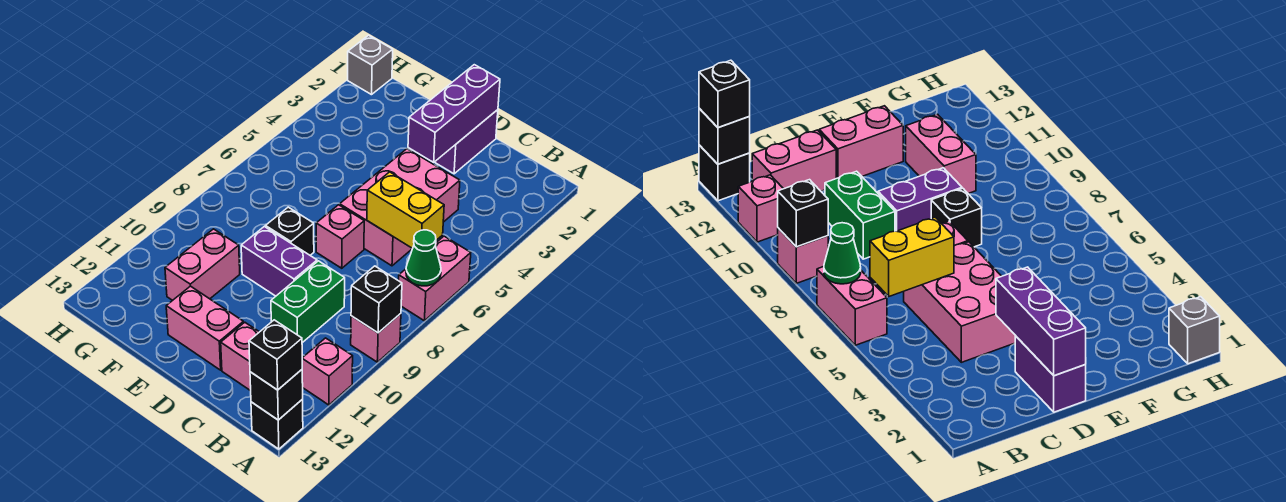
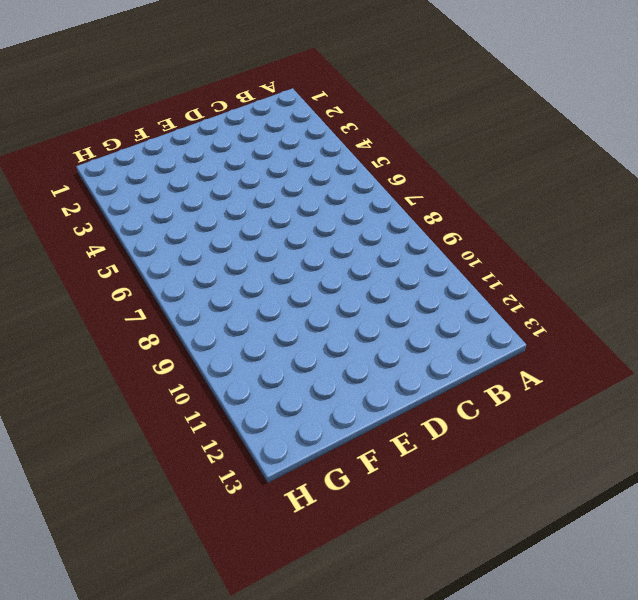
none -> pink 1x2 brick [399,236,471,321]
none -> pink 1x1 brick [351,314,401,362]
none -> pink 1x1 brick [302,338,353,405]

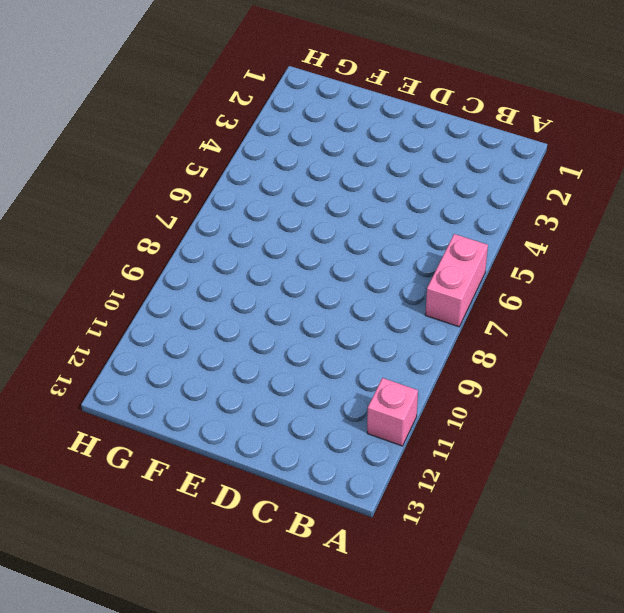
none -> pink 1x1 brick [351,314,401,362]
none -> black 1x1 brick [251,399,303,449]
none -> pink 1x2 brick [221,322,259,391]

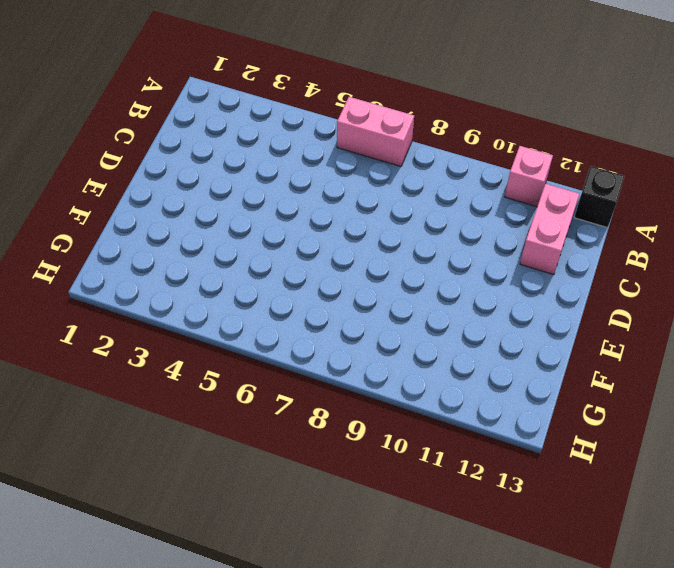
none -> pink 1x1 brick [351,314,401,362]
none -> pink 2x3 brick [340,149,460,266]
none -> green 1x2 brick [271,261,345,343]

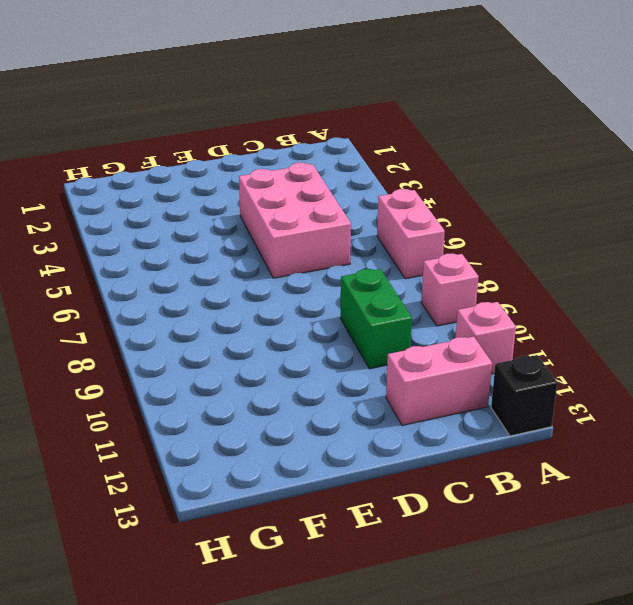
none -> purple 1x2 brick [435,110,498,174]
none -> pink 1x1 brick [316,205,364,268]
none -> purple 1x2 brick [241,227,317,296]

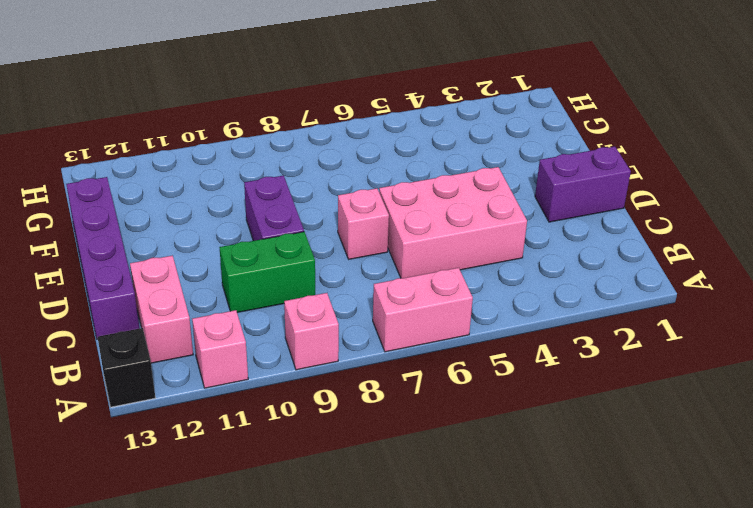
purple 1x4 brick [66,177,139,339] -> none
none -> pink 1x2 brick [166,286,244,370]
none -> black 1x1 brick [266,207,314,255]
none -> pink 1x2 brick [165,229,240,300]

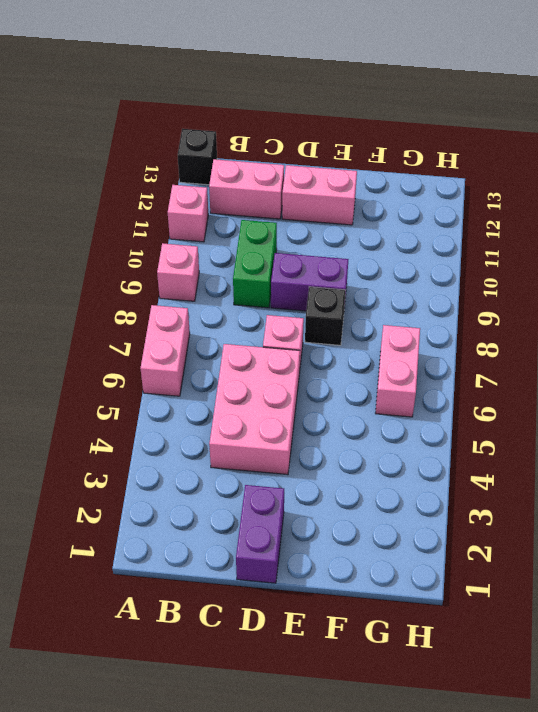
pink 1x2 brick [375,325,420,417] -> pink 1x2 brick moved to [165,229,240,300]
none -> grey 1x1 brick [348,35,393,95]
none -> green 1x1 cone [406,230,441,286]
none -> black 1x1 brick [351,266,402,333]

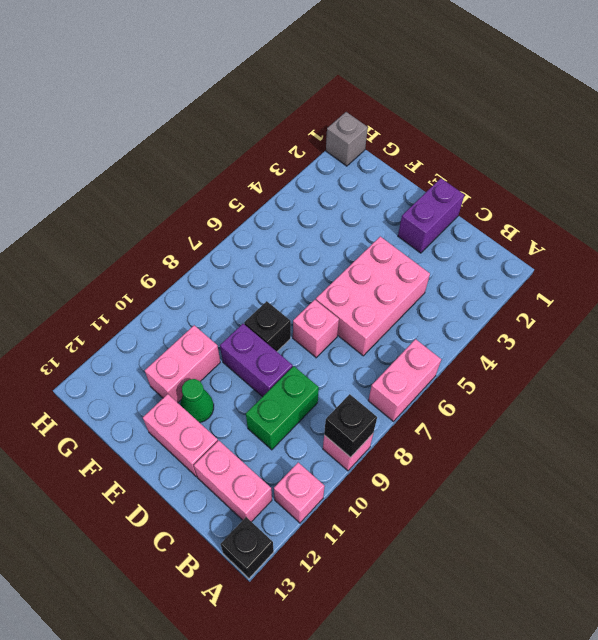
green 1x1 cone [180,379,214,423] -> green 1x1 cone moved to [406,230,441,286]
none -> black 1x1 brick [250,370,303,420]
none -> yellow 1x2 brick [367,172,444,248]
none -> purple 1x3 brick [408,65,500,162]

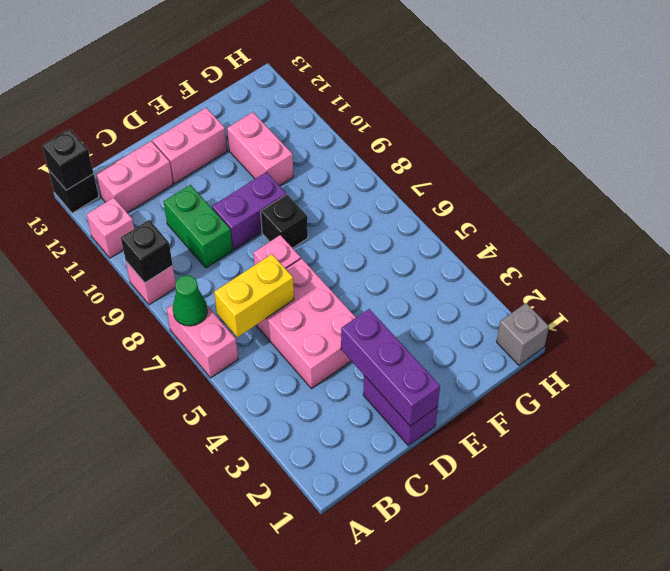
none -> black 1x1 brick [249,320,302,390]

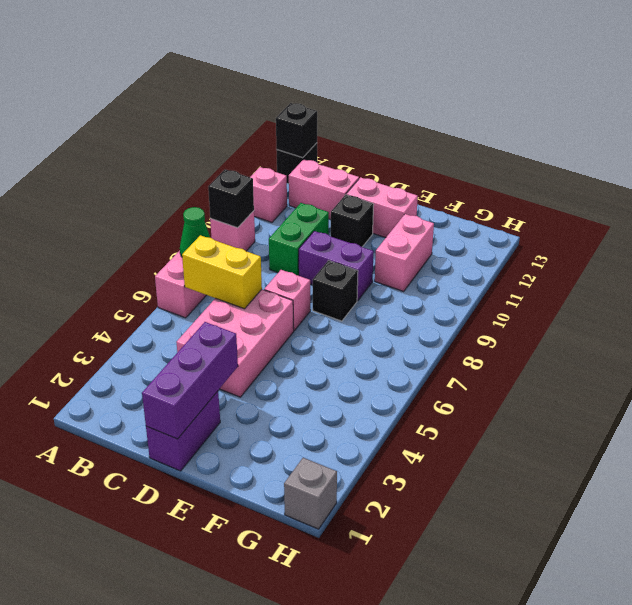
black 1x1 brick [331,195,374,247] -> black 1x1 brick moved to [249,320,302,390]

